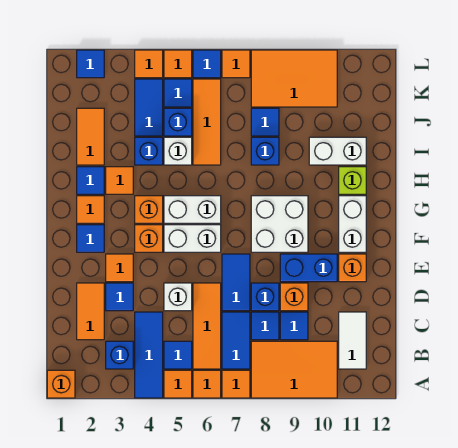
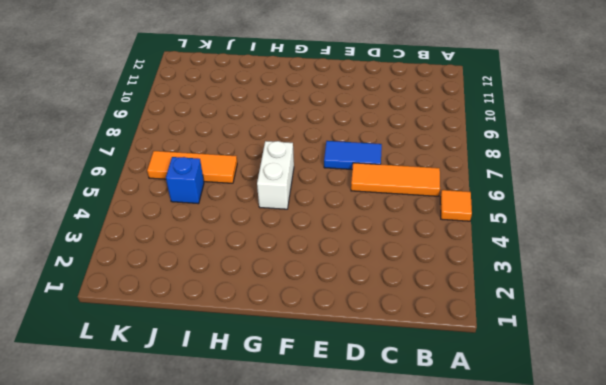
none -> orange 1x1 brick [47,370,75,398]
none -> blue 1x3 tile [135,312,163,398]
none -> orange 1x1 tile [193,370,221,398]
none -> orange 1x1 tile [222,370,250,398]

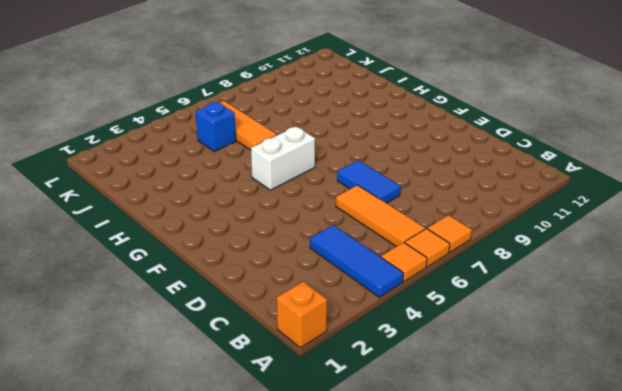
none -> orange 2x3 tile [251,341,337,398]
none -> blue 1x1 brick [106,341,133,369]
none -> blue 1x1 tile [164,341,192,369]
none -> blue 1x2 tile [222,312,250,369]

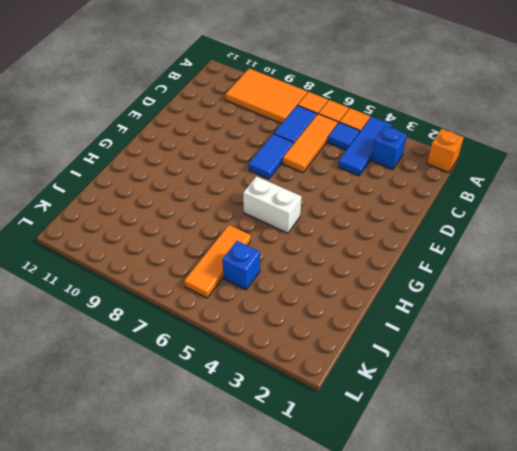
none -> white 1x2 tile [339,312,366,369]
none -> orange 1x2 tile [77,283,104,340]
none -> blue 1x1 tile [251,312,279,340]
none -> blue 1x1 tile [280,312,308,340]

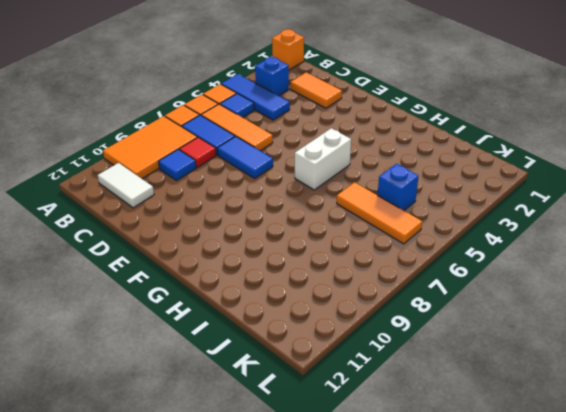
red 1x1 tile [179,137,216,168] -> blue 1x1 tile [251,312,279,340]
none -> blue 1x1 tile [106,283,133,311]
none -> white 1x1 brick [164,283,192,311]
none -> blue 1x1 brick [251,283,279,311]
none -> orange 1x1 brick [280,283,308,311]

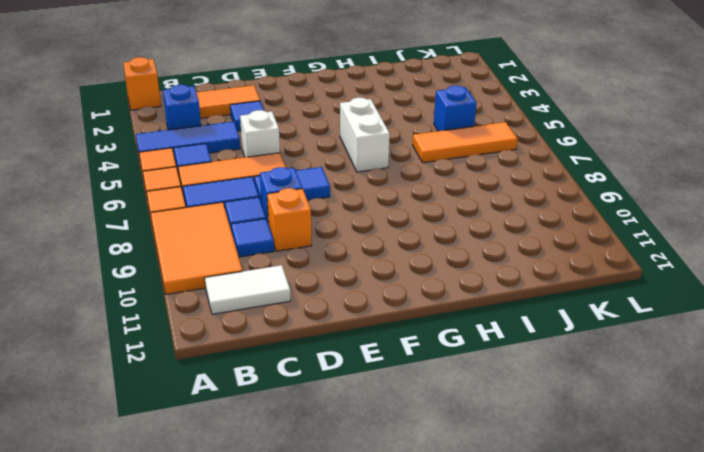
none -> orange 1x1 tile [106,254,133,282]
none -> blue 1x2 brick [280,254,337,282]
none -> orange 1x1 brick [339,254,366,282]
none -> blue 1x1 tile [77,225,104,252]

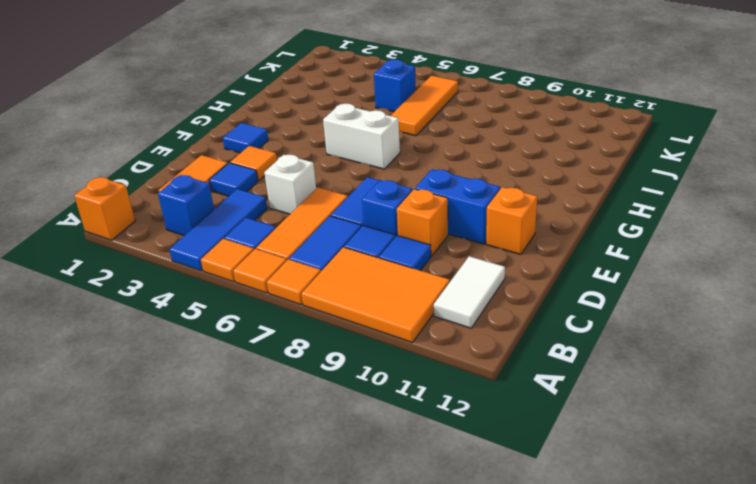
none -> orange 1x1 brick [135,225,163,252]
none -> white 1x2 brick [164,225,221,252]
none -> white 2x2 brick [251,196,308,252]
none -> white 1x2 brick [339,196,366,252]

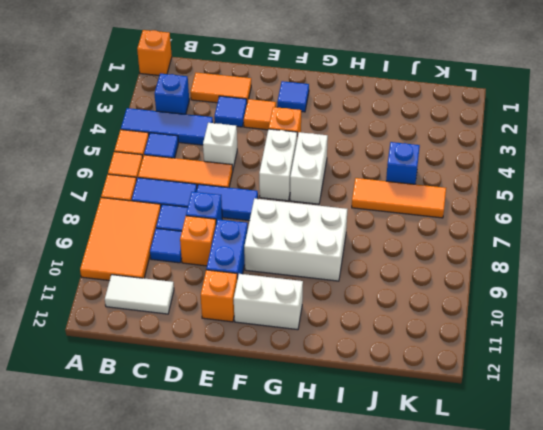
white 2x3 brick [244,198,347,281] -> white 2x2 brick [251,196,308,252]
none -> orange 1x1 tile [77,196,104,223]
none -> orange 1x1 brick [135,196,163,223]
none -> blue 1x1 tile [77,167,104,194]
none -> orange 1x1 tile [106,167,133,194]

